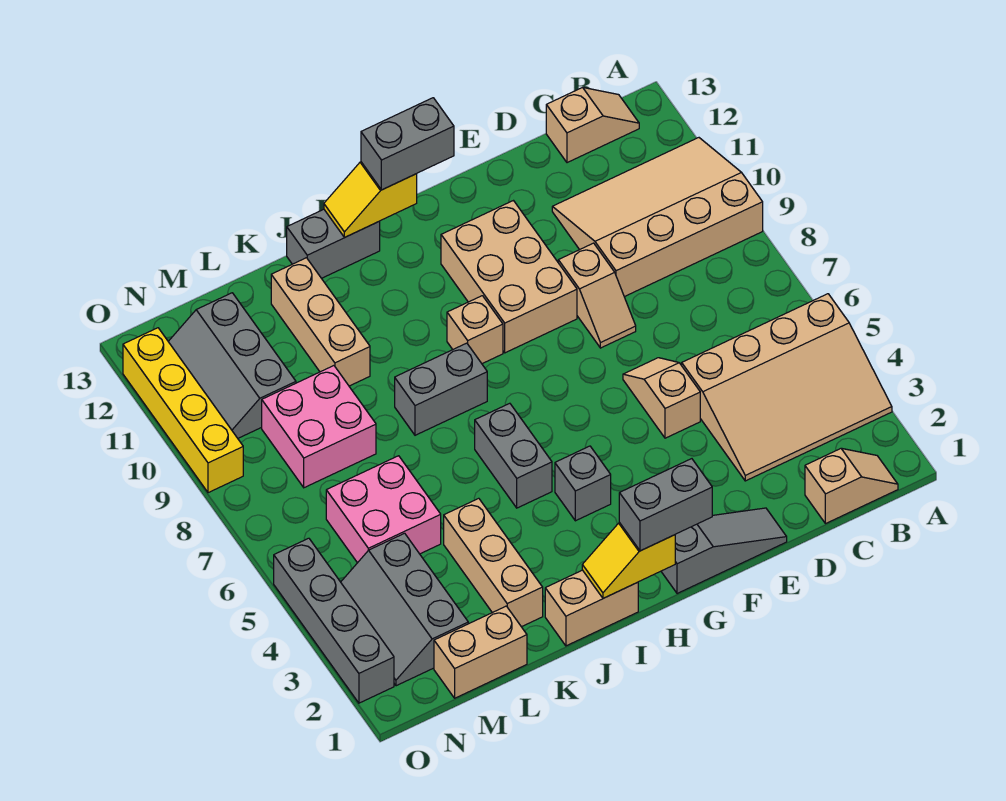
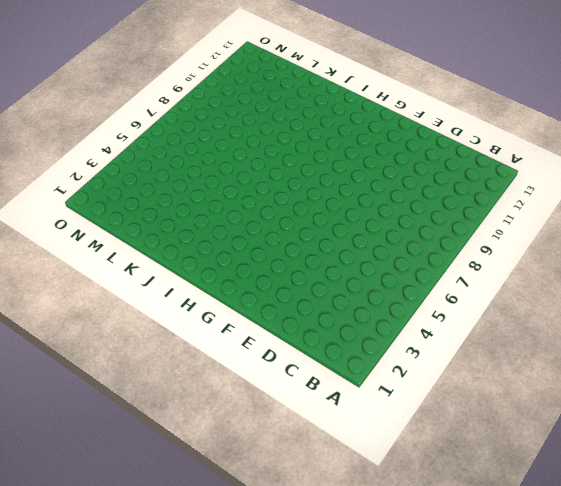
none -> tan 3x4 slope [682,294,892,481]
none -> tan 3x4 slope [552,138,763,297]
none -> tan 1x2 slope [805,448,898,524]

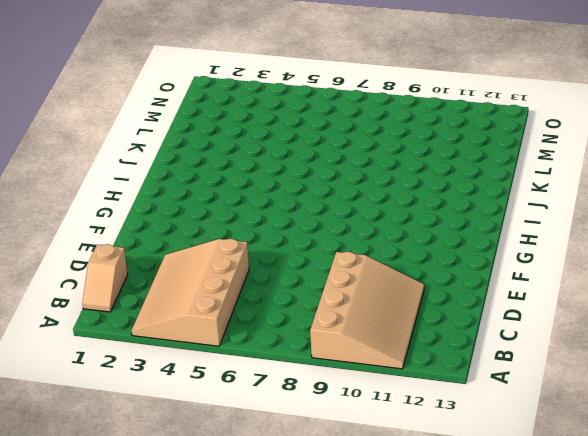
none -> tan 1x2 slope [546,87,639,163]
none -> grey 1x3 slope [661,508,787,594]
none -> tan 1x2 slope [623,358,700,438]

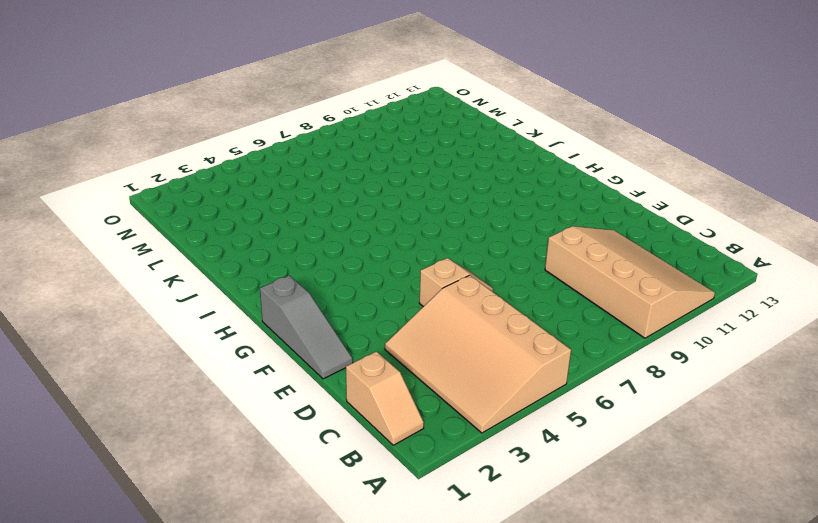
none -> tan 1x2 slope [546,87,639,163]
none -> tan 1x2 slope [558,243,636,348]
none -> tan 2x3 brick [441,201,577,353]

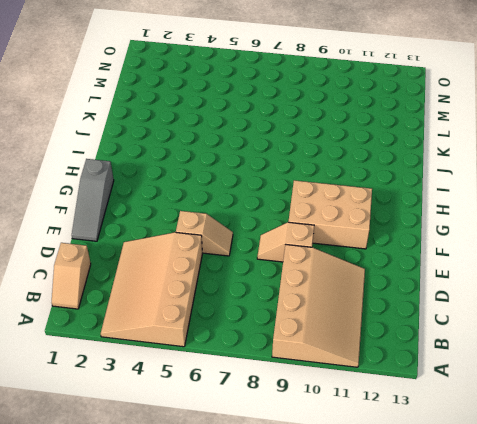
none -> tan 1x2 slope [546,87,639,163]
none -> grey 1x1 brick [555,446,611,521]
none -> tan 1x1 brick [447,296,503,364]

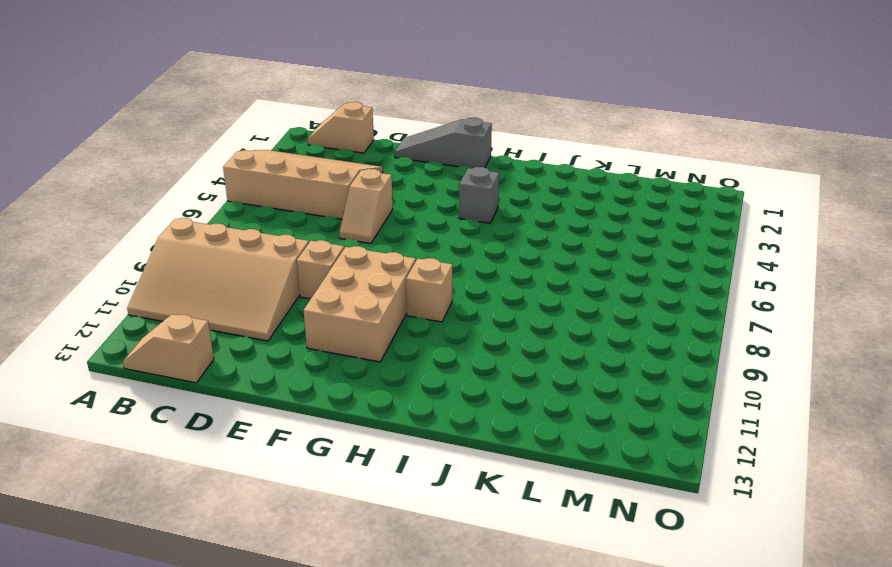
none -> tan 1x2 brick [545,570,638,646]
none -> grey 1x2 brick [475,403,552,508]
none -> grey 1x2 brick [395,343,487,435]

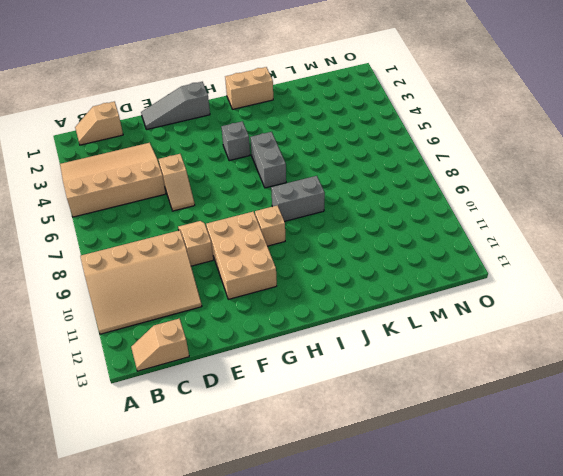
none -> grey 1x2 brick [287,209,380,278]
none -> tan 1x3 brick [444,498,543,627]
none -> tan 1x3 brick [271,258,370,386]

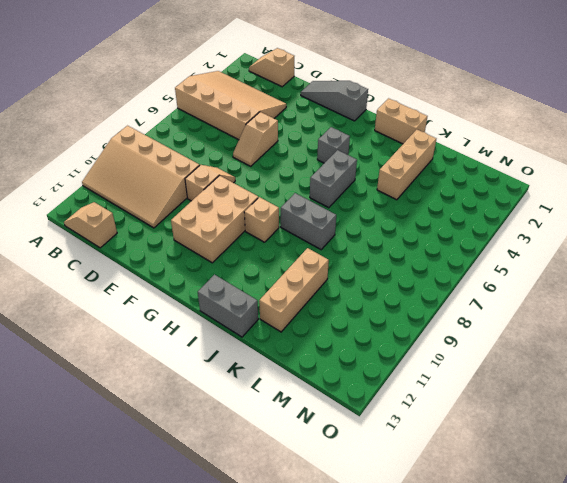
none -> tan 1x2 brick [434,606,527,698]
none -> pink 2x2 brick [326,456,441,563]
none -> pink 2x2 brick [262,366,376,488]

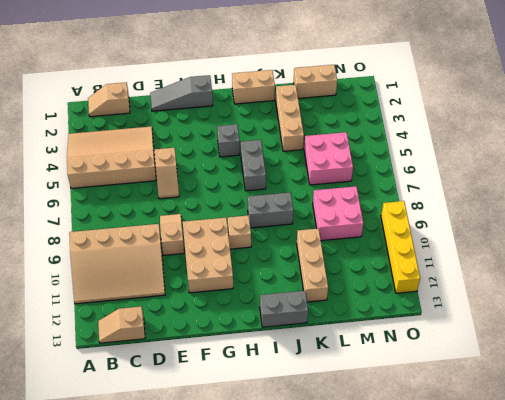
none -> grey 2x3 slope [341,533,468,686]
none -> grey 2x3 slope [168,293,296,438]
none -> grey 1x4 brick [274,538,394,703]

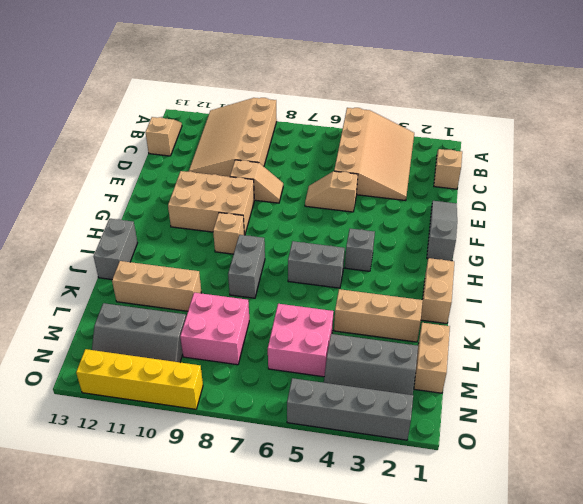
none -> yellow 1x2 slope [582,523,675,598]
none -> yellow 1x2 slope [324,162,417,237]
none -> grey 1x2 brick [619,459,712,551]

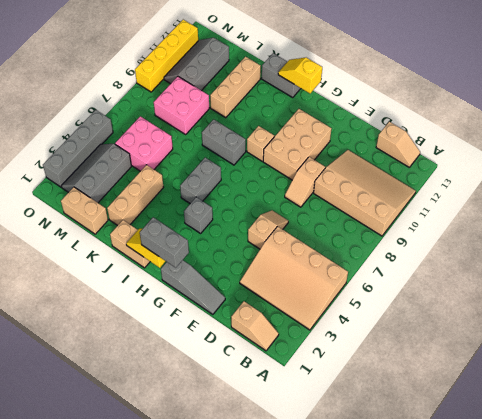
none -> grey 1x2 brick [361,98,454,190]

